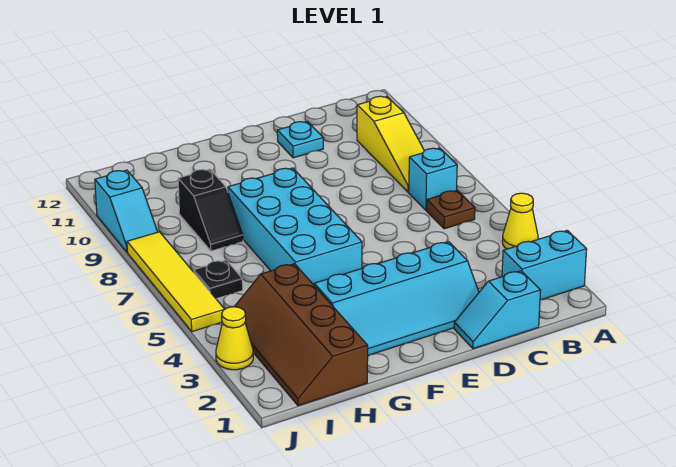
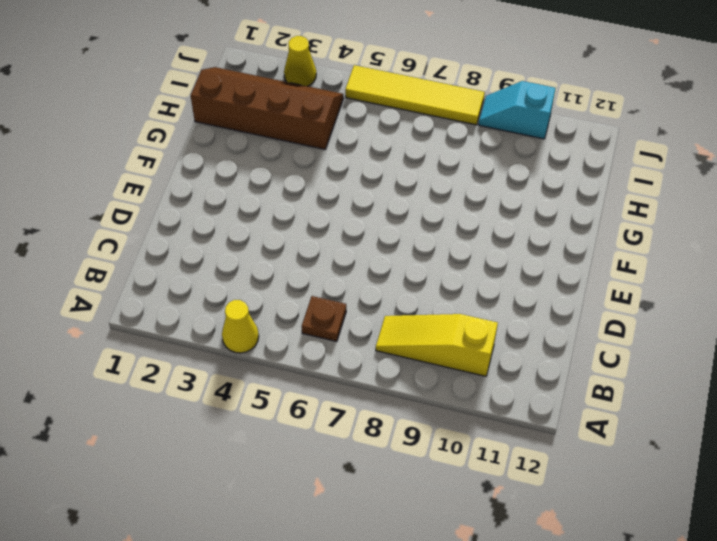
none -> cyan 1x2 brick [502,230,587,300]
none -> cyan 1x1 brick [409,148,457,210]
none -> cyan 1x2 slope [454,271,541,349]

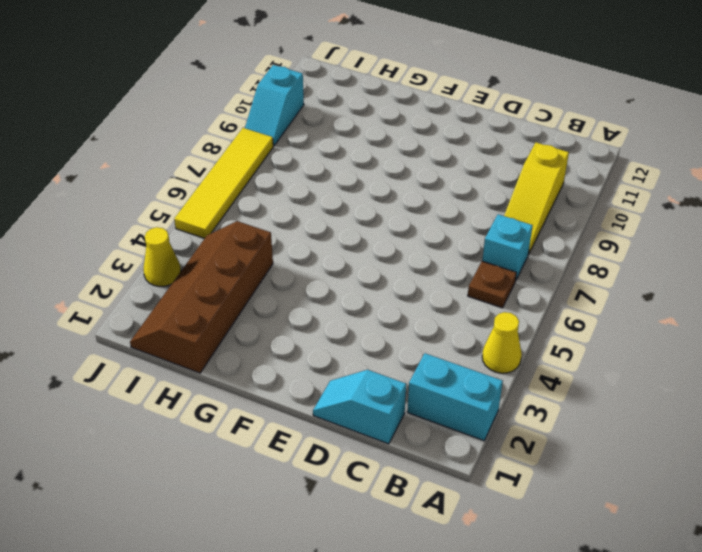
none -> cyan 2x4 slope [314,242,479,356]
none -> cyan 1x1 plate [277,121,323,158]
none -> cyan 2x4 brick [228,168,362,285]

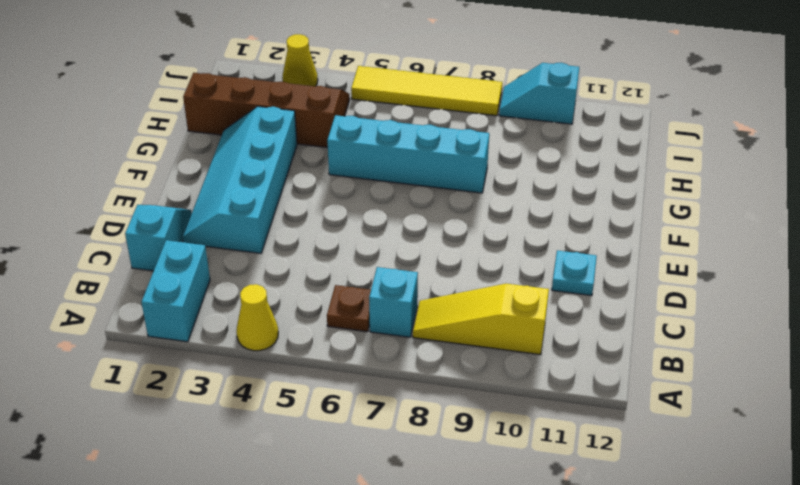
cyan 1x4 brick [327,115,489,193] -> cyan 2x4 brick [228,168,362,285]
none -> black 1x2 slope [178,169,243,251]
none -> black 1x1 plate [194,260,243,299]

